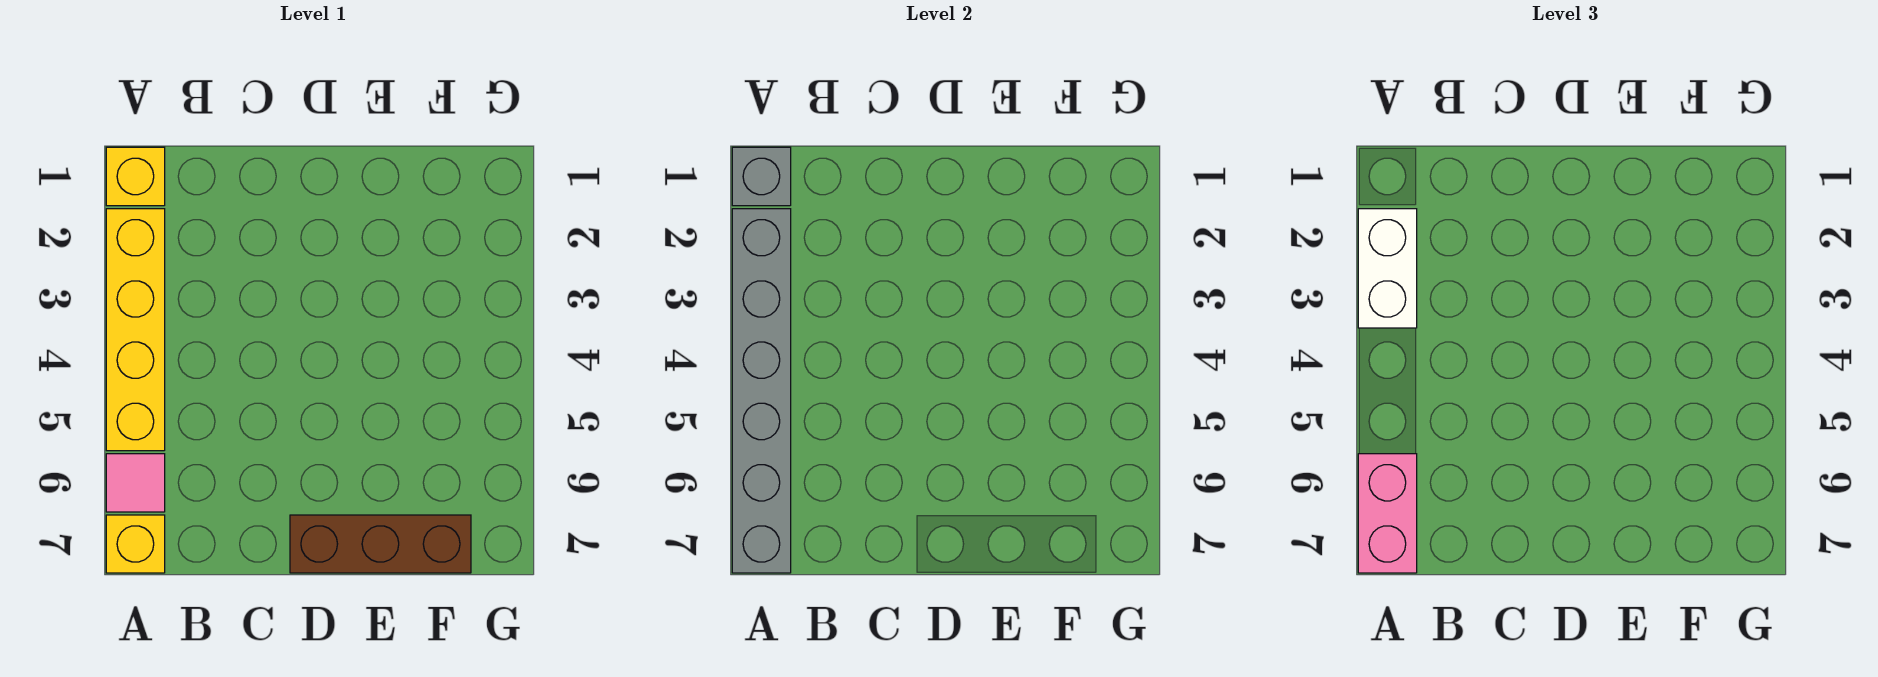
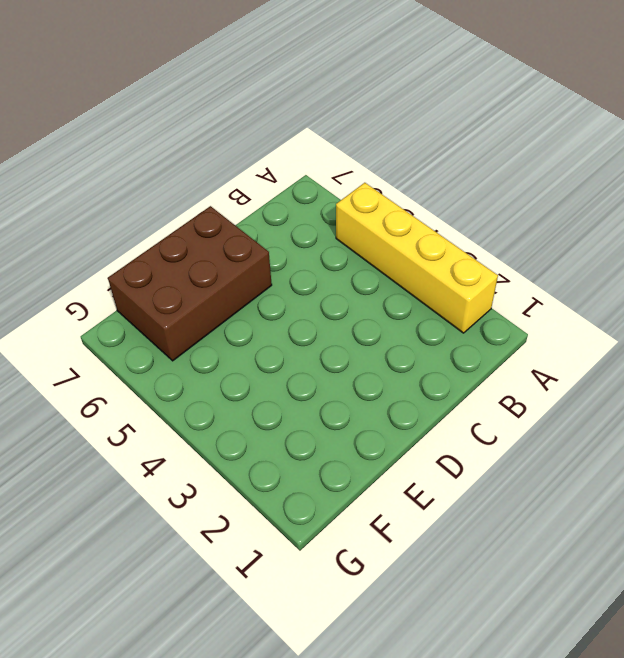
brown 2x3 brick [108,206,272,361] -> brown 1x3 brick [290,515,471,573]
none -> yellow 1x1 brick [106,147,165,206]
none -> pink 1x1 tile [106,454,165,512]

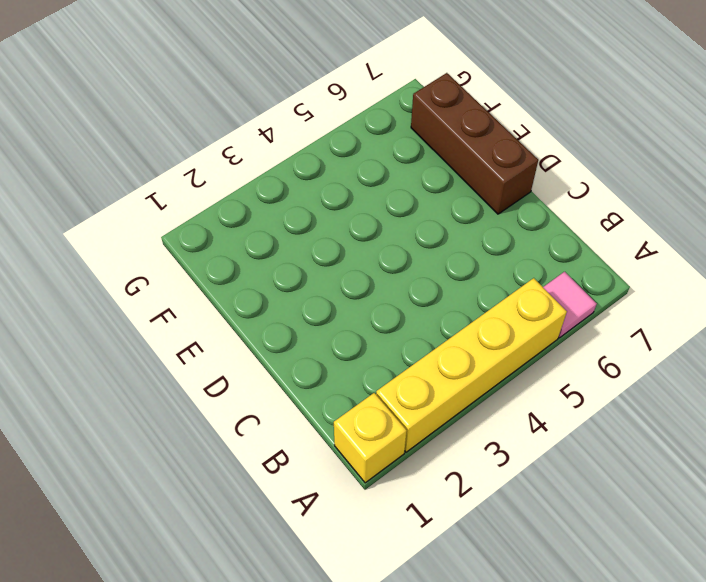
none -> yellow 1x1 brick [106,515,165,573]
none -> grey 1x1 brick [732,147,791,206]

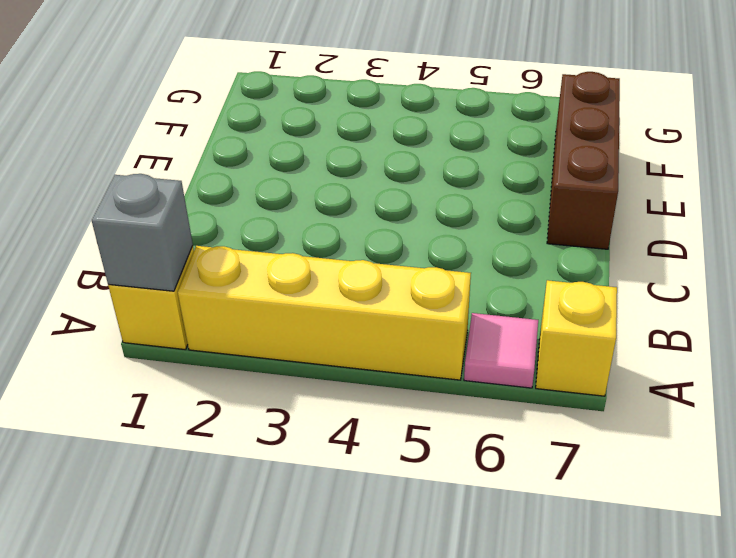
none -> grey 1x6 brick [732,209,791,573]
none -> white 1x2 brick [1358,209,1417,328]

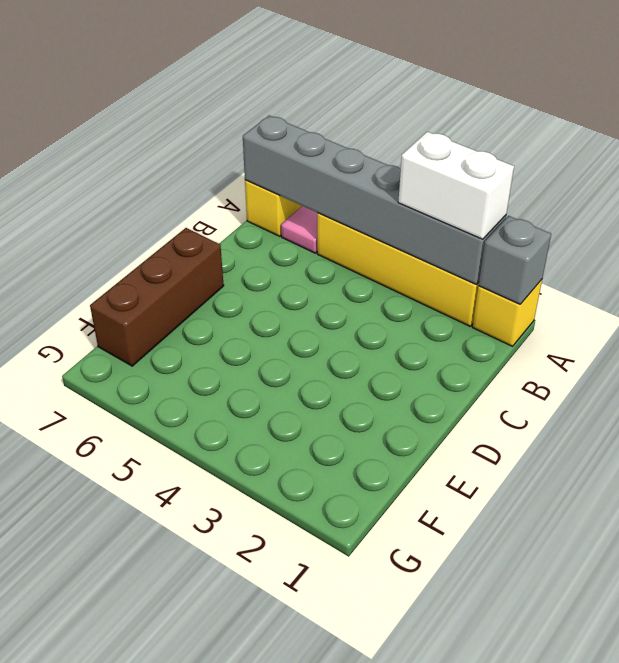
none -> pink 1x2 brick [1358,454,1417,573]

